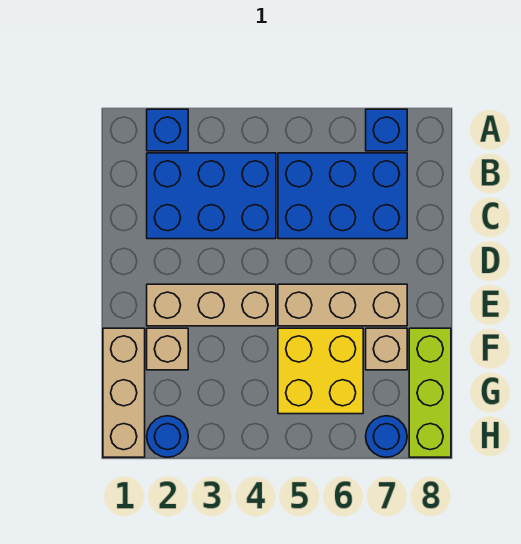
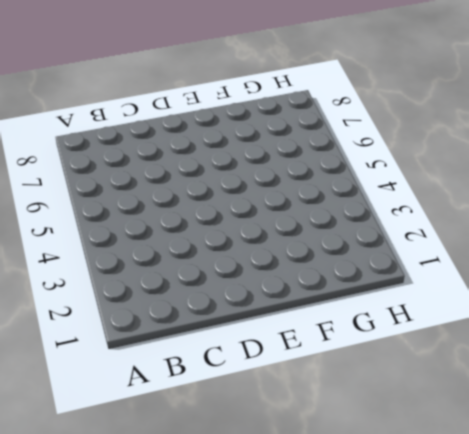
none -> blue 1x1 brick [147,109,188,151]
none -> blue 1x1 brick [366,109,407,151]
none -> blue 2x3 brick [147,153,276,239]

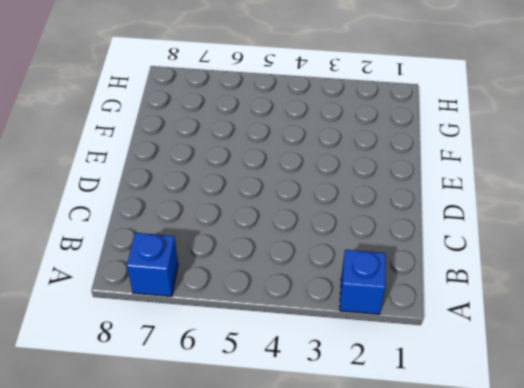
none -> blue 2x3 brick [147,153,276,239]
none -> blue 2x3 brick [278,153,407,239]
none -> tan 1x3 brick [147,284,276,326]

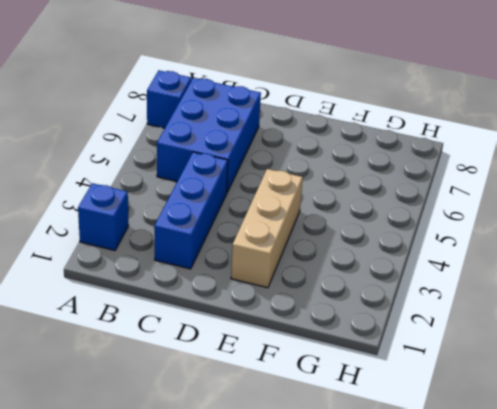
blue 1x3 brick [154,152,228,269] -> blue 2x3 brick [147,153,276,239]
none -> tan 1x3 brick [278,284,407,326]
none -> tan 1x3 brick [103,328,145,457]
none -> tan 1x1 brick [147,328,188,370]

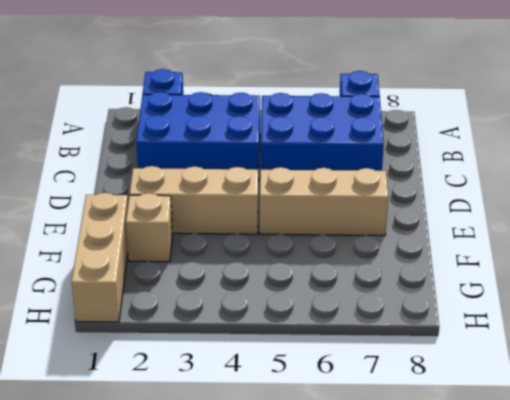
none -> yellow 2x2 brick [278,328,363,414]
none -> tan 1x1 brick [366,328,407,370]
none -> lime 1x3 brick [409,328,451,457]

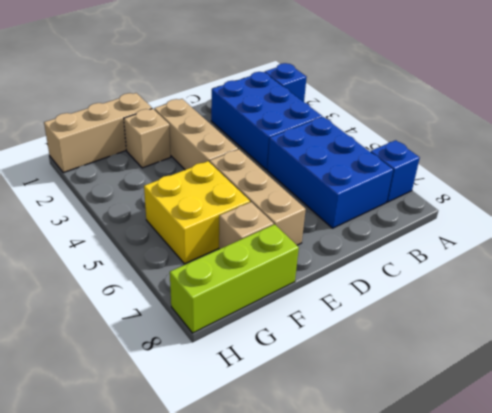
none -> blue 1x1 round brick [147,416,188,457]
none -> blue 1x1 round brick [366,416,407,457]

